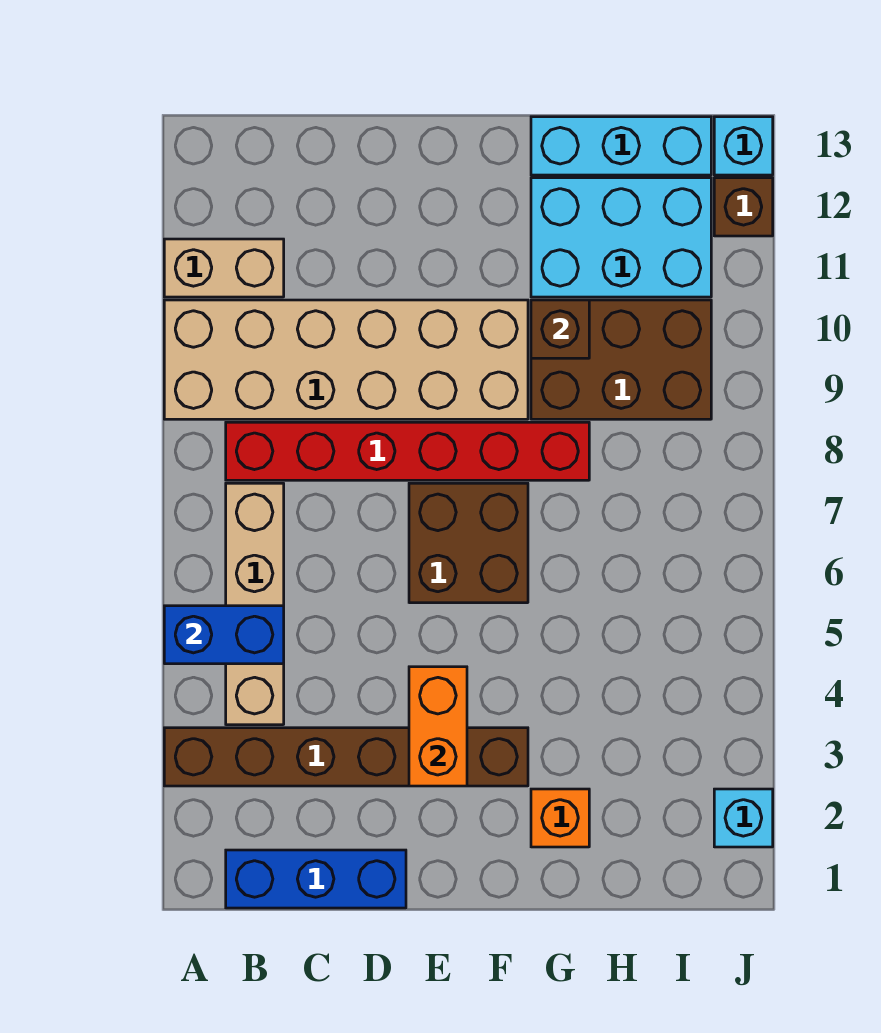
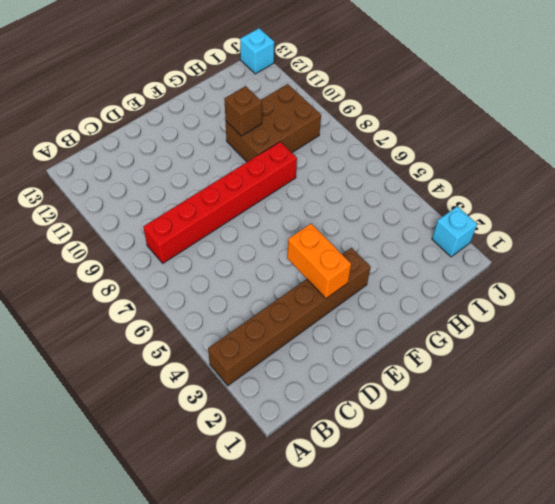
none -> tan 2x6 brick [164,300,528,419]
none -> tan 1x2 brick [164,239,284,297]
none -> blue 1x3 brick [226,850,406,908]

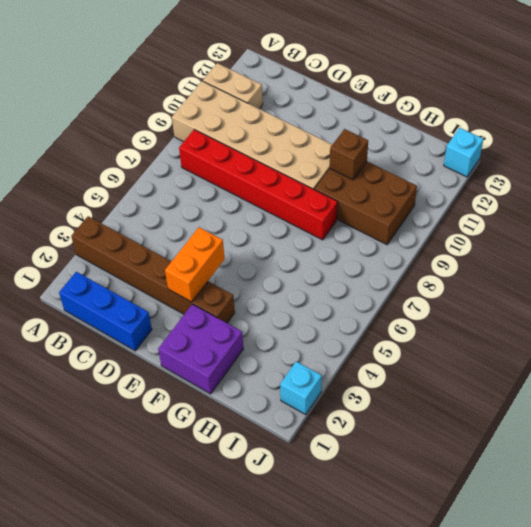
purple 2x2 brick [158,304,243,394] -> orange 1x1 brick [531,789,589,847]
none -> tan 1x4 brick [226,483,284,725]
none -> brown 2x2 brick [409,483,528,603]
none -> cyan 2x3 brick [531,178,711,297]

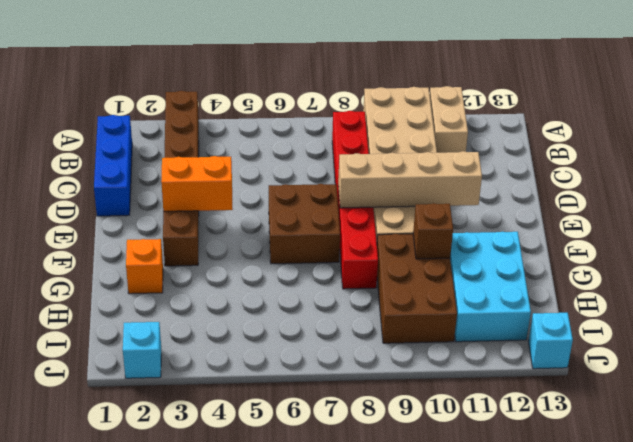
tan 1x4 brick [338,151,482,208] -> tan 1x4 brick moved to [226,483,284,725]
none -> cyan 1x3 brick [531,117,711,175]
none -> brown 1x1 brick [714,178,773,236]
none -> blue 1x2 brick [164,606,284,664]

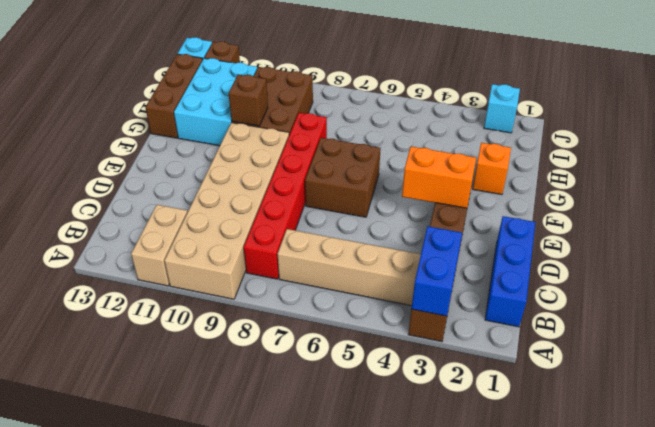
blue 1x2 brick [412,226,462,316] -> blue 1x2 brick moved to [164,606,284,664]
brown 1x3 brick [145,54,203,138] -> cyan 1x3 brick [531,117,711,175]

